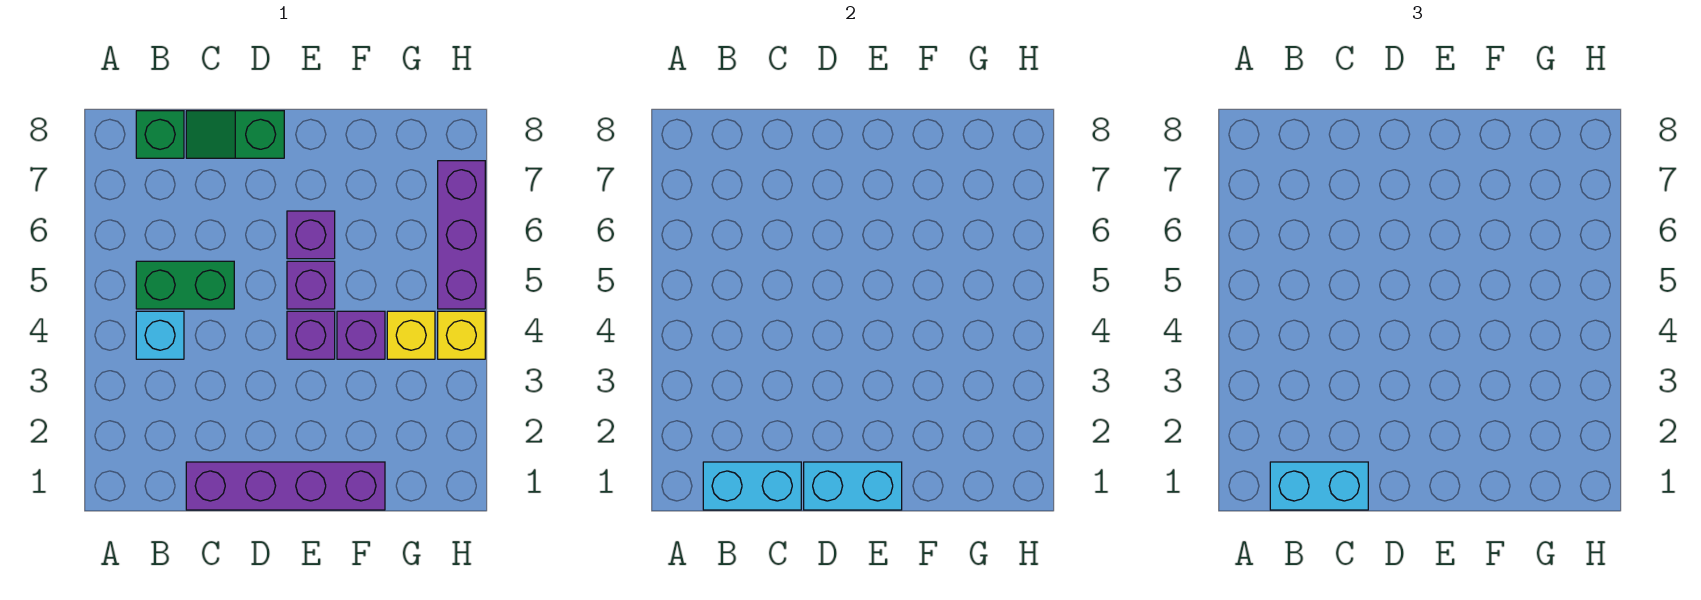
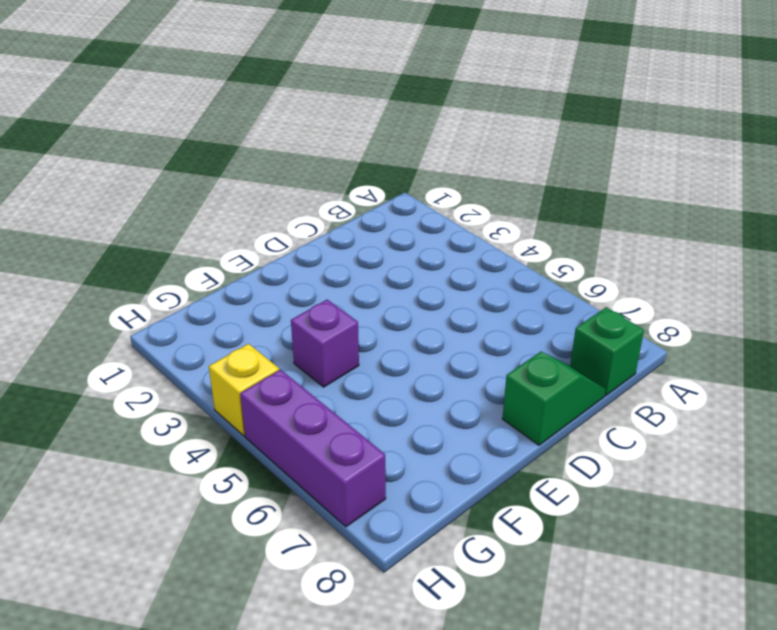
none -> cyan 1x1 brick [136,311,184,359]
none -> green 1x2 brick [136,261,234,309]
none -> purple 1x4 brick [186,462,385,510]

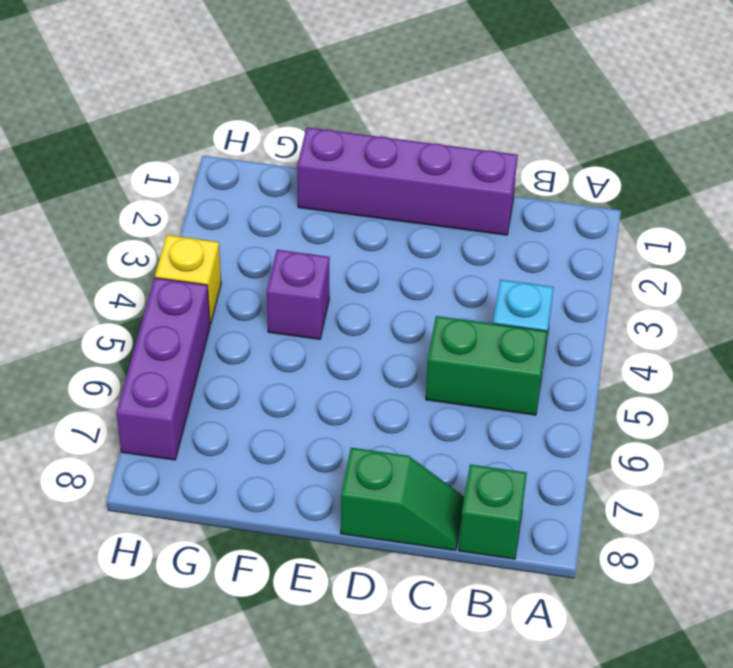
none -> purple 1x1 brick [287,311,335,359]
none -> purple 1x1 brick [287,261,335,309]
none -> purple 1x1 brick [287,211,335,259]

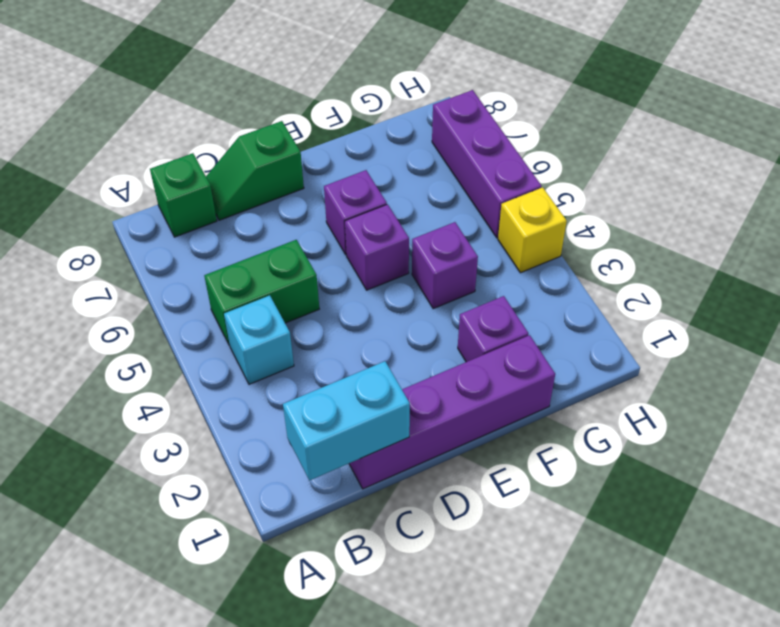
purple 1x1 brick [458,296,528,362] -> purple 1x1 brick moved to [287,311,335,359]
none -> yellow 1x1 brick [387,311,435,359]
none -> cyan 1x2 brick [804,462,902,510]
none -> cyan 1x2 brick [1270,462,1368,510]

